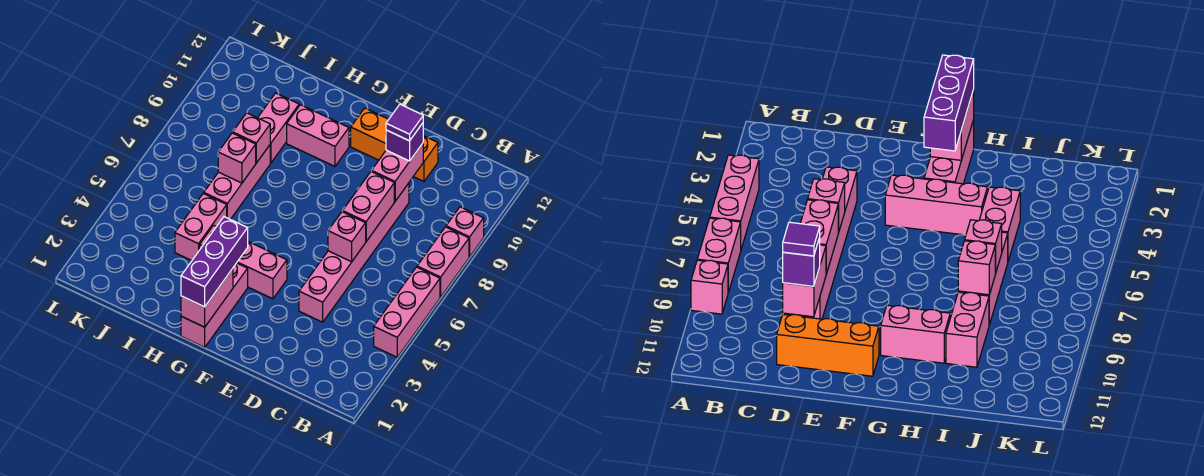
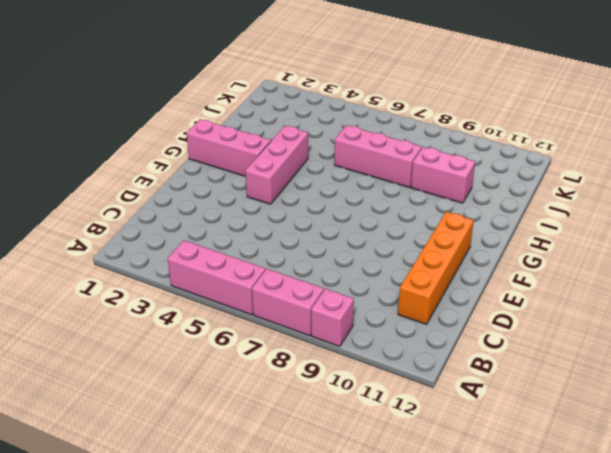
orange 1x4 brick [398,212,474,324] -> orange 1x3 brick [351,108,438,181]
none -> pink 1x6 brick [299,183,409,322]
none -> pink 1x2 brick [287,105,349,166]
none -> pink 1x2 brick [175,193,227,261]

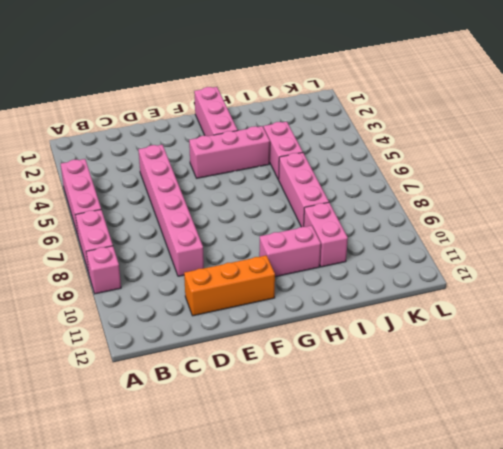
none -> pink 1x1 brick [328,212,366,262]
none -> pink 1x2 brick [343,171,394,241]
none -> pink 1x2 brick [372,143,423,201]

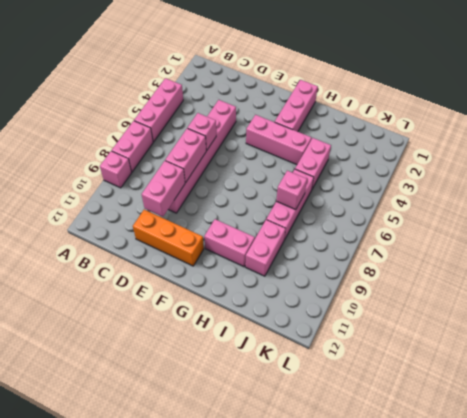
none -> pink 1x2 brick [181,269,233,327]
none -> pink 1x1 brick [233,113,270,163]
none -> purple 1x1 brick [386,123,423,161]

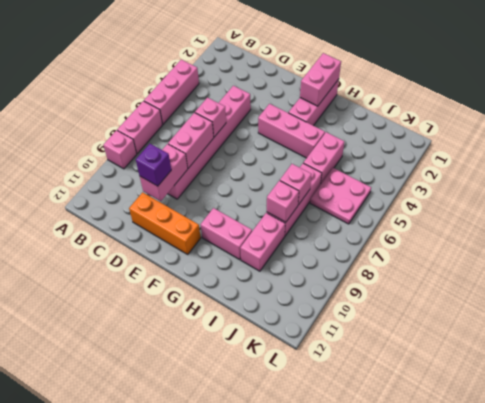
pink 2x2 plate [310,168,371,224] -> none
none -> purple 1x3 brick [181,217,248,307]
none -> purple 1x1 tile [386,104,423,141]

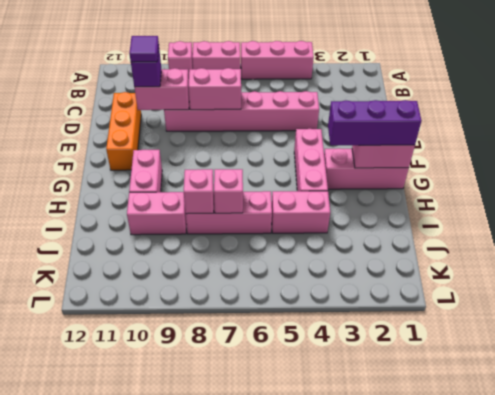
none -> pink 1x1 brick [328,212,366,262]

